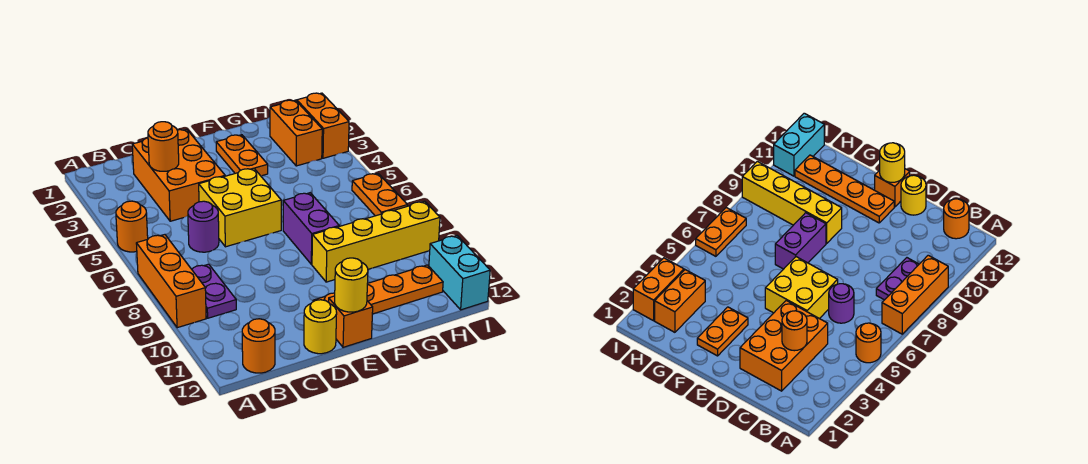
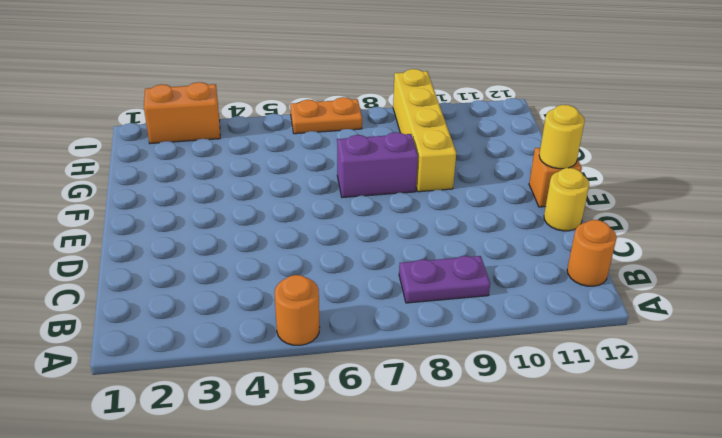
none -> orange 1x3 brick [136,235,206,328]
none -> orange 2x3 brick [132,129,225,221]
none -> purple 1x1 round brick [188,201,219,252]

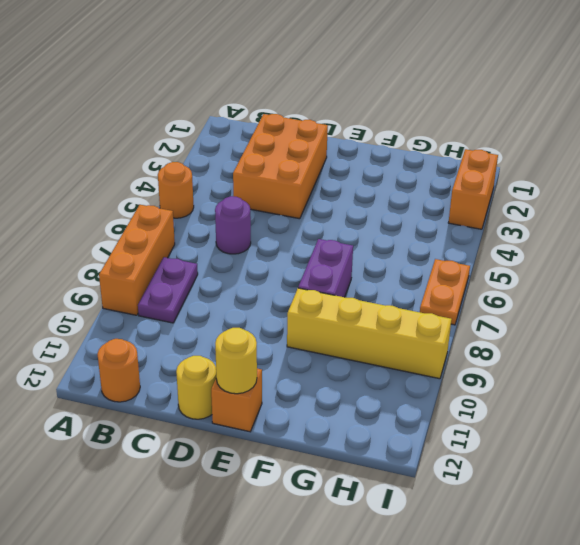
none -> yellow 2x2 brick [199,168,281,247]
none -> orange 1x4 plate [313,265,443,314]
none -> orange 1x2 plate [216,135,268,176]

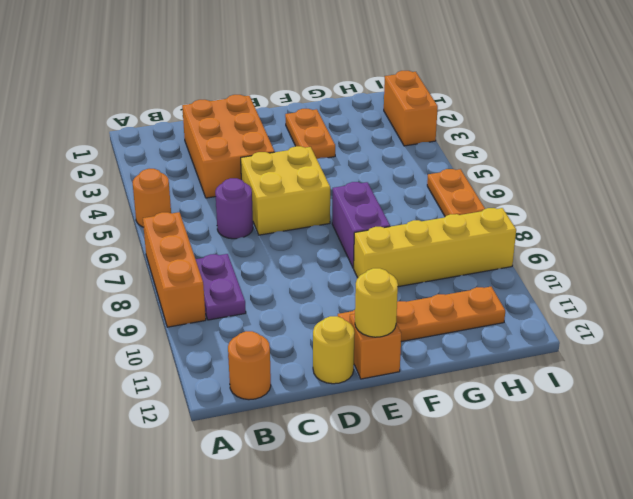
none -> orange 1x2 brick [270,100,322,166]
none -> cyan 1x2 brick [429,236,490,310]
none -> orange 1x1 round brick [148,122,179,171]

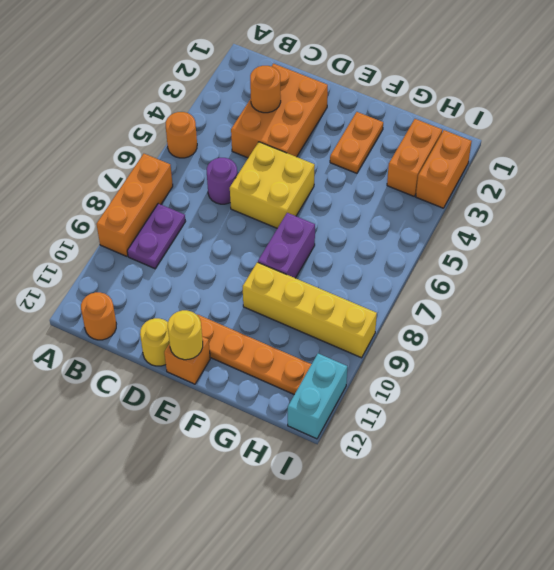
none -> orange 1x2 plate [352,173,407,216]

